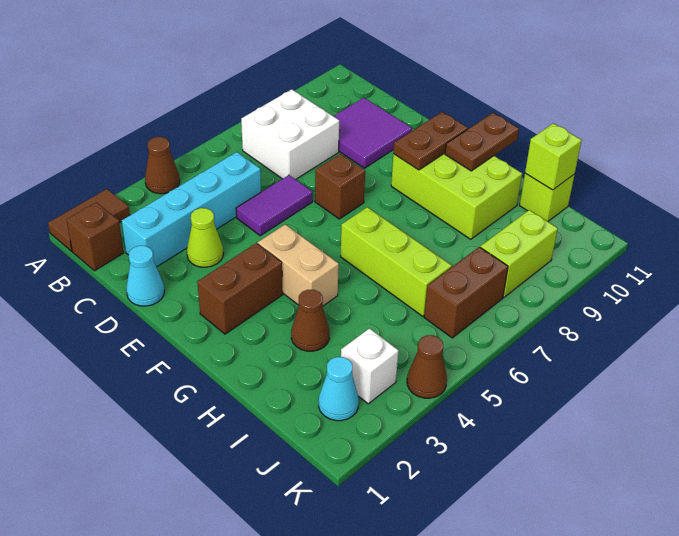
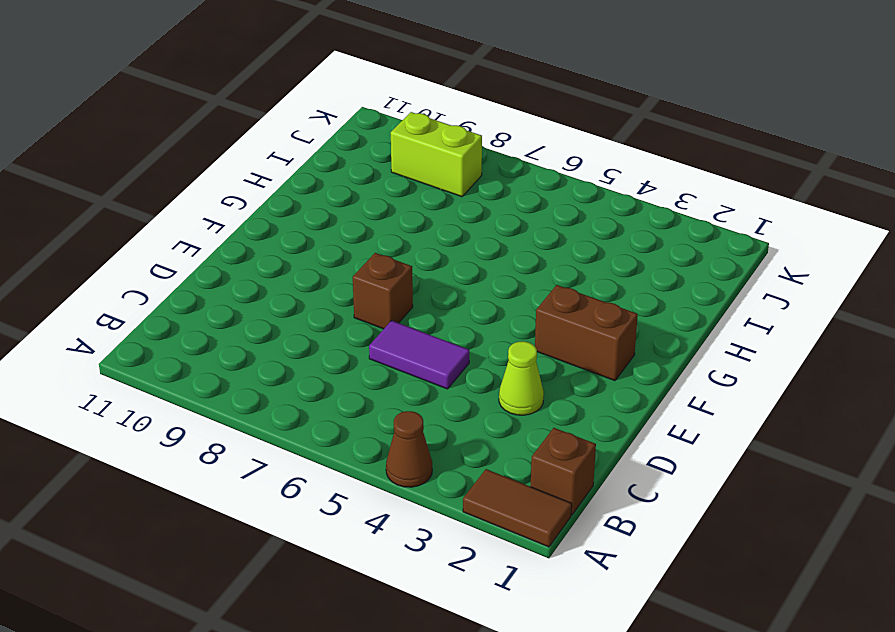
none -> white 2x2 brick [241,89,339,179]
none -> cyan 1x4 brick [122,152,261,267]
none -> purple 2x2 tile [334,98,412,168]

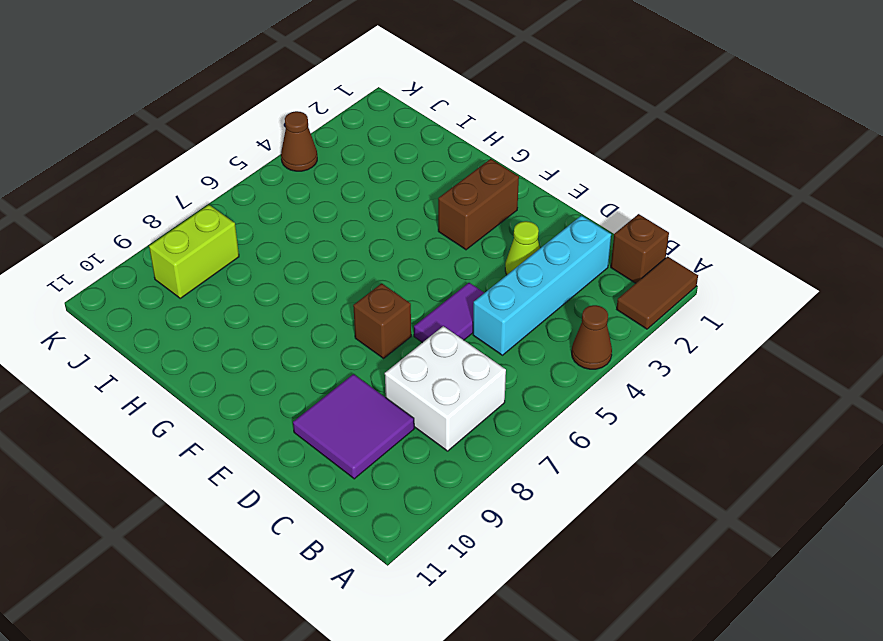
none -> cyan 1x1 cone [126,246,164,306]
none -> tan 1x2 brick [258,224,339,306]
none -> lime 2x3 brick [391,153,522,239]

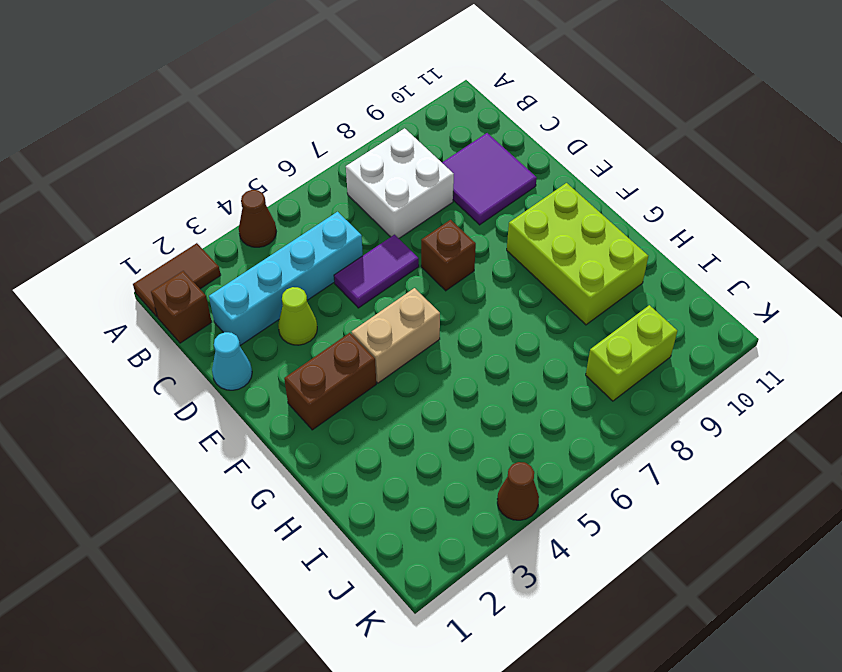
tan 1x2 brick [352,288,440,383] -> tan 1x2 brick turned to [258,224,339,306]
none -> lime 1x3 brick [341,207,452,316]
none -> brown 1x1 cone [291,290,329,351]
none -> lime 1x1 brick [520,173,575,221]

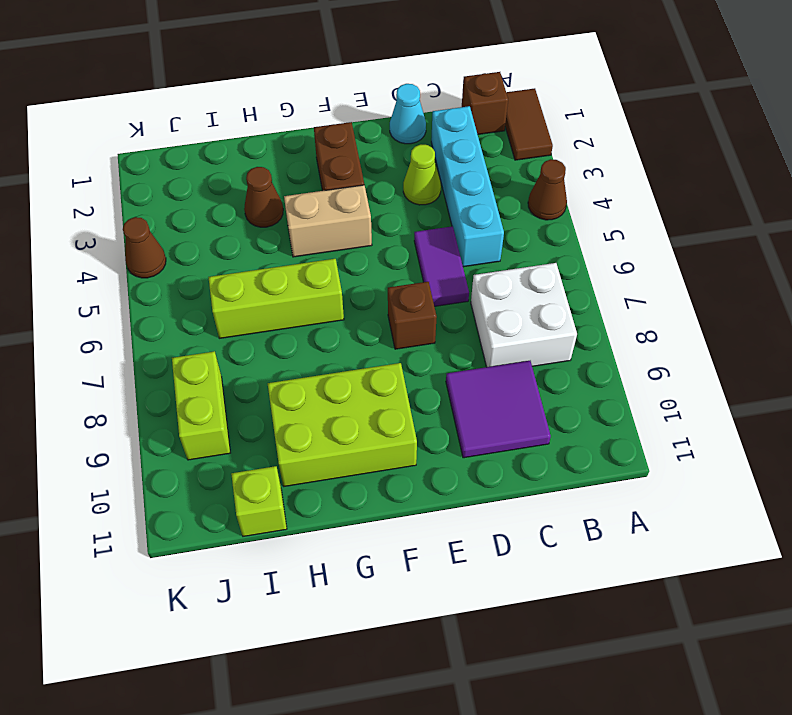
none -> cyan 1x1 cone [319,357,359,421]
none -> white 1x1 brick [341,328,399,404]
none -> brown 1x2 brick [424,247,508,338]

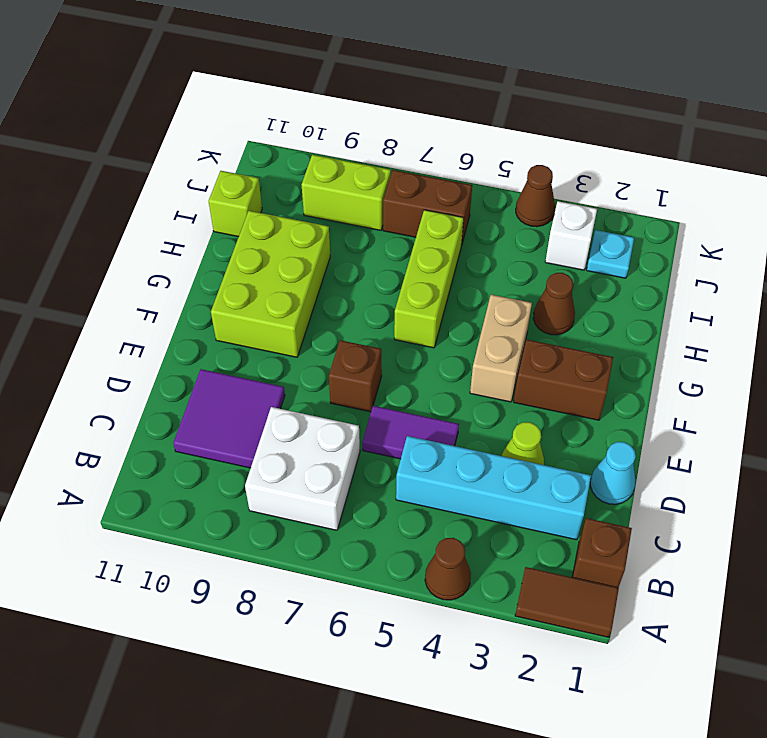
cyan 1x1 plate [587,230,634,278] -> cyan 1x1 cone [319,357,359,421]
none -> brown 1x2 plate [393,112,468,170]
none -> brown 1x2 plate [445,113,519,171]
none -> lime 1x1 brick [525,123,582,190]

